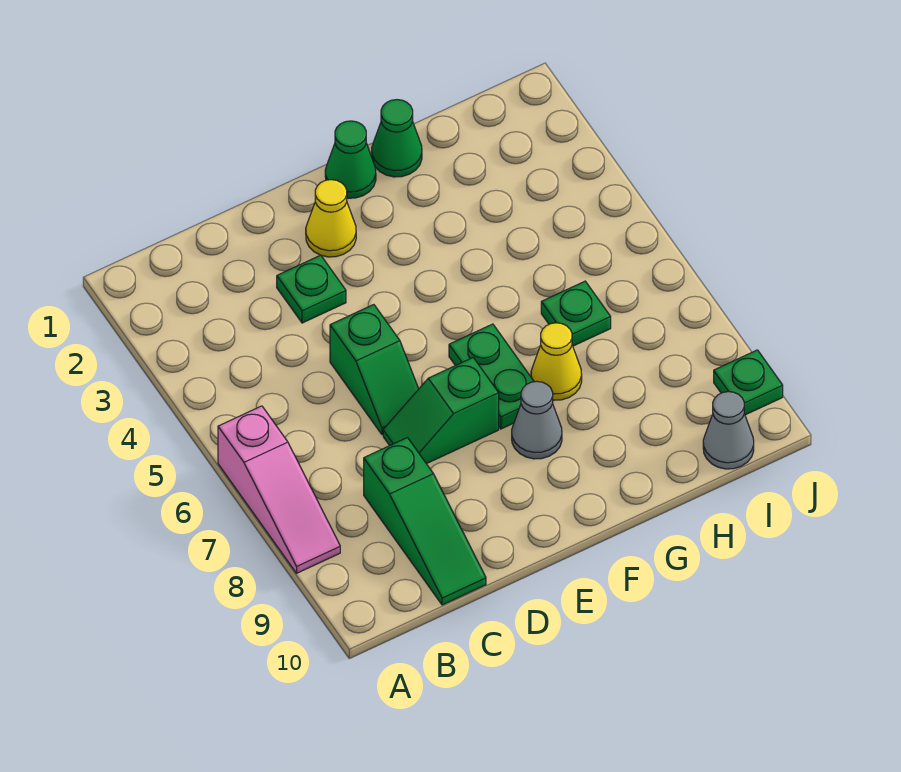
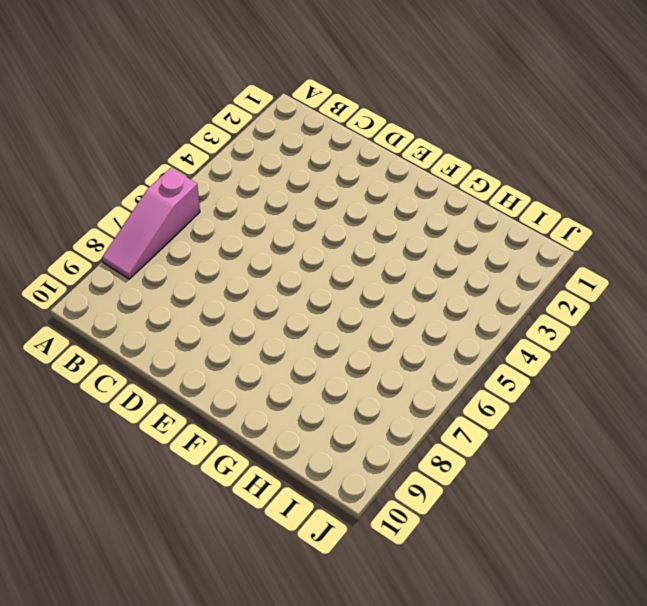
none -> green 1x3 slope [364,438,486,605]
none -> green 1x1 plate [277,255,346,323]
none -> green 1x2 slope [330,305,418,435]

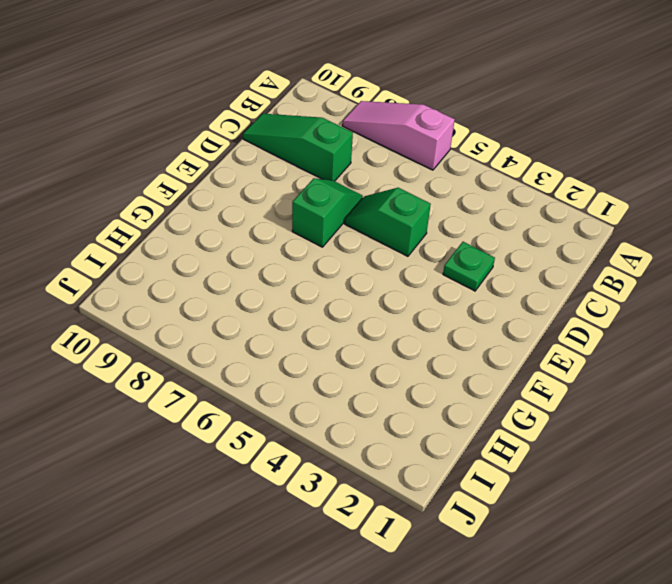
none -> yellow 1x1 cone [306,180,356,257]
none -> green 1x1 cone [325,121,376,198]
none -> green 1x2 plate [449,324,534,429]

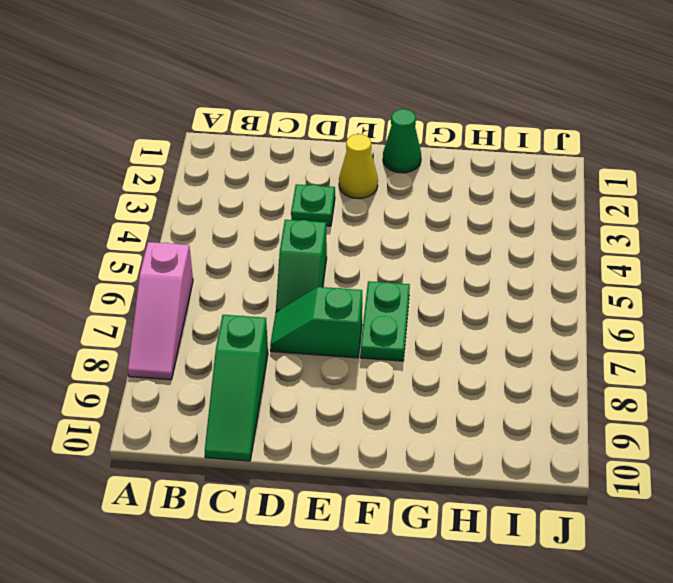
none -> grey 1x1 cone [512,381,562,459]
none -> green 1x1 cone [372,100,422,177]
none -> yellow 1x1 cone [531,323,582,400]

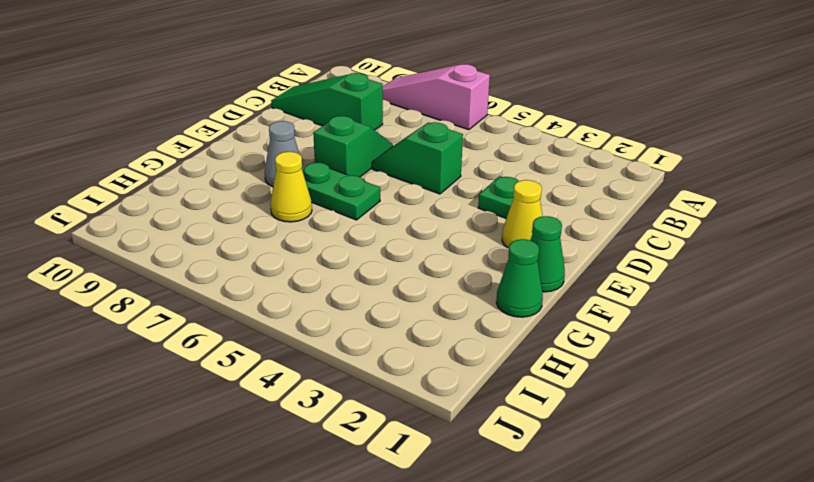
none -> green 1x1 plate [541,281,611,346]
none -> grey 1x1 cone [703,392,754,469]
none -> green 1x1 plate [714,350,783,415]

